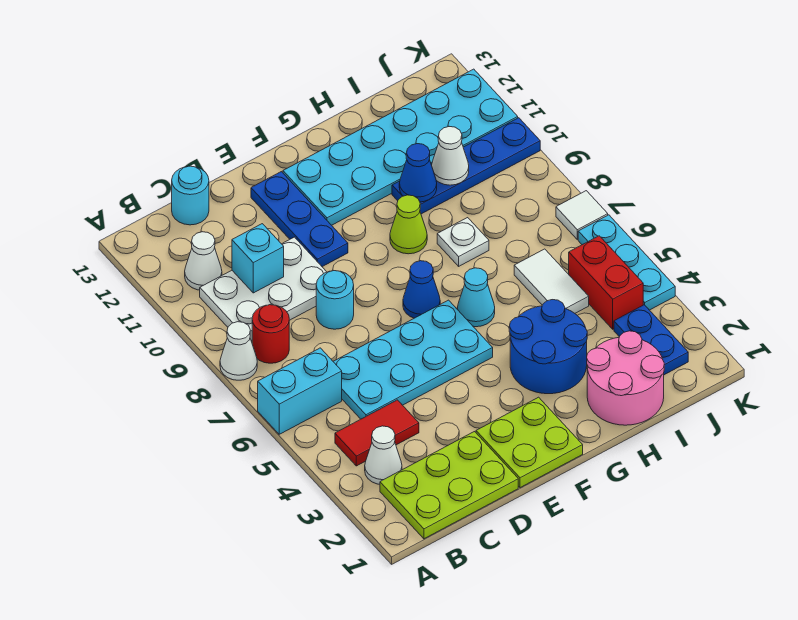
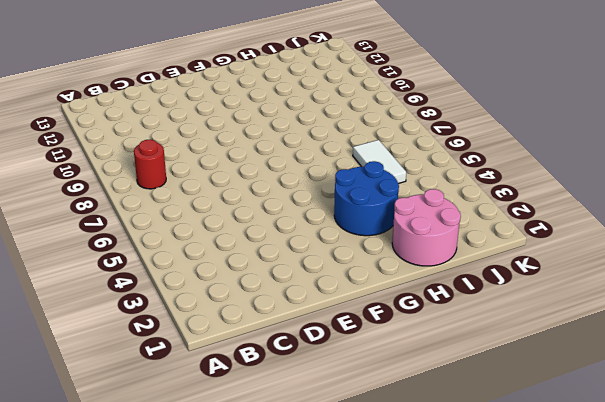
none -> cyan 1x2 brick [258,348,342,434]
none -> white 1x1 cone [220,322,257,380]
none -> lime 2x3 plate [380,432,518,539]

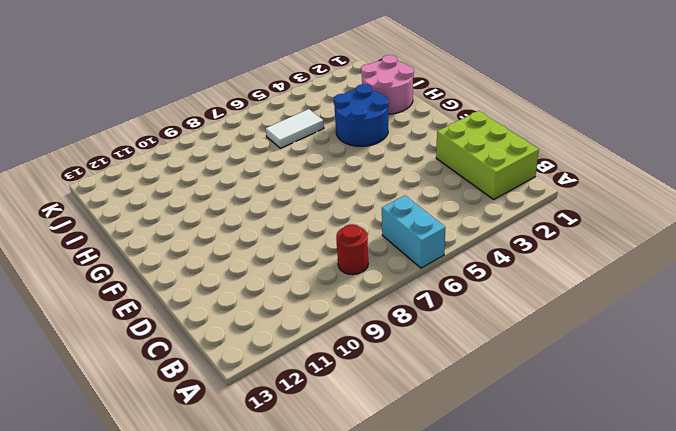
lime 2x3 brick [436,111,539,199] -> lime 2x3 plate [380,432,518,539]
none -> white 1x1 cone [220,322,257,380]
none -> white 1x1 cone [365,426,402,484]
none -> red 1x2 tile [335,400,419,466]

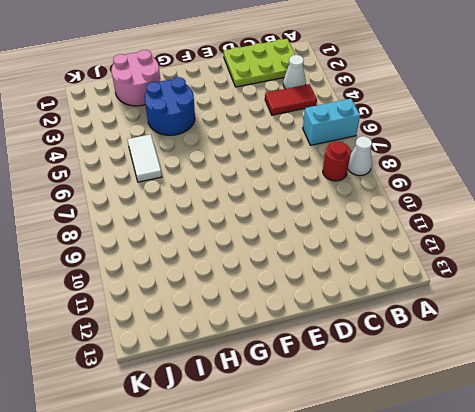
none -> white 2x3 plate [200,237,326,341]
none -> white 1x1 cone [185,232,222,290]
none -> cyan 2x4 plate [333,300,493,419]

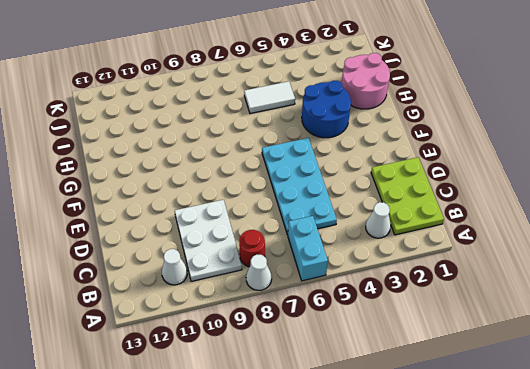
none -> red 1x2 tile [335,400,419,466]
none -> cyan 1x1 round brick [172,166,209,225]
none -> cyan 1x1 round brick [316,271,354,329]

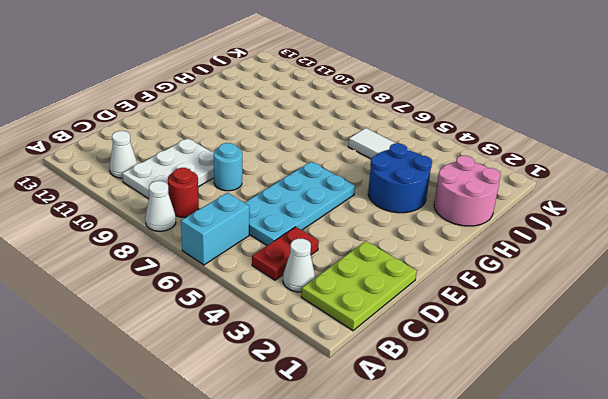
red 1x2 plate [252,227,319,280] -> red 1x2 tile [335,400,419,466]
none -> cyan 1x1 round brick [172,166,209,225]
none -> lime 2x2 plate [476,397,583,488]
none -> blue 1x3 plate [251,172,348,267]

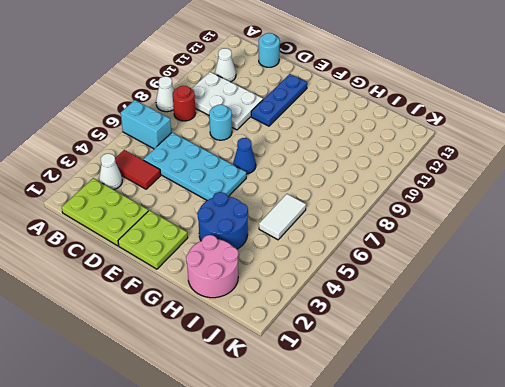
none -> cyan 2x6 plate [283,69,518,225]
none -> cyan 1x1 cone [457,268,495,327]
none -> lime 1x1 cone [390,195,427,254]

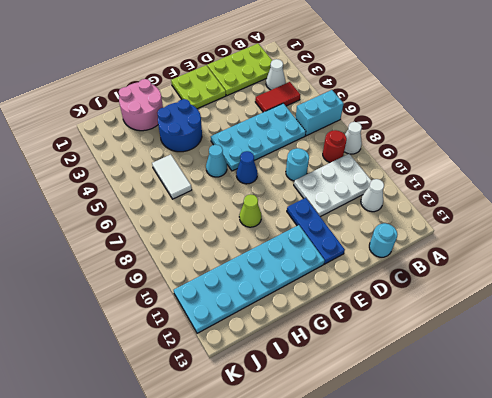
none -> white 1x1 plate [437,218,489,266]
none -> blue 1x4 plate [392,118,540,214]
none -> blue 1x2 plate [614,305,688,375]

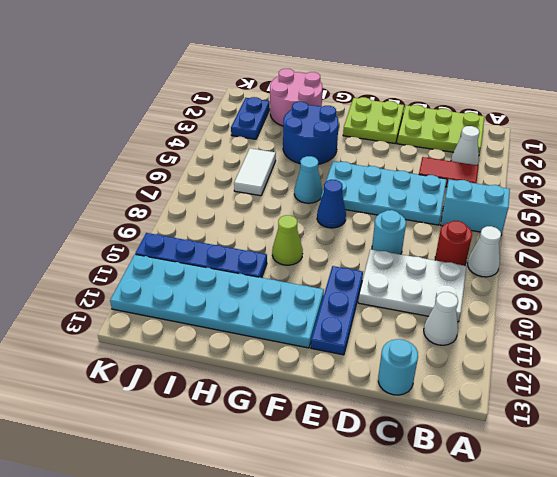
none -> white 1x1 plate [437,218,489,266]
none -> red 1x2 brick [569,236,643,329]
none -> cyan 1x3 plate [578,215,675,310]

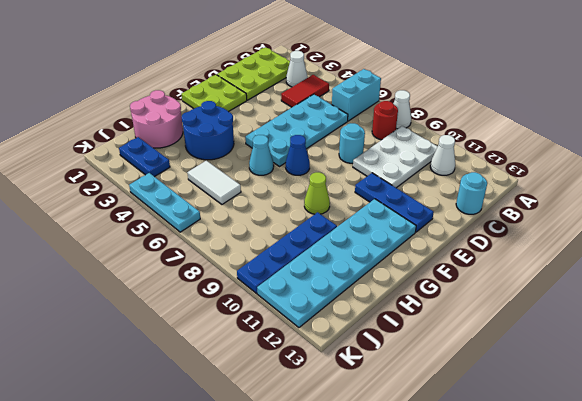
none -> white 1x1 plate [437,218,489,266]
none -> red 1x2 brick [569,236,643,329]
none -> white 1x1 tile [556,191,608,239]

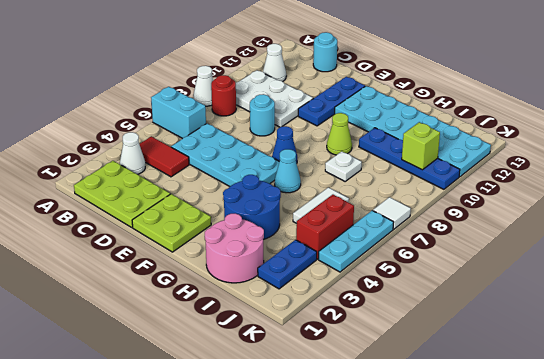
lime 1x1 brick [402,122,440,170] -> none
none -> cyan 1x1 brick [232,224,284,293]
none -> blue 1x1 cone [399,144,437,202]
none -> white 1x1 cone [432,127,469,185]

